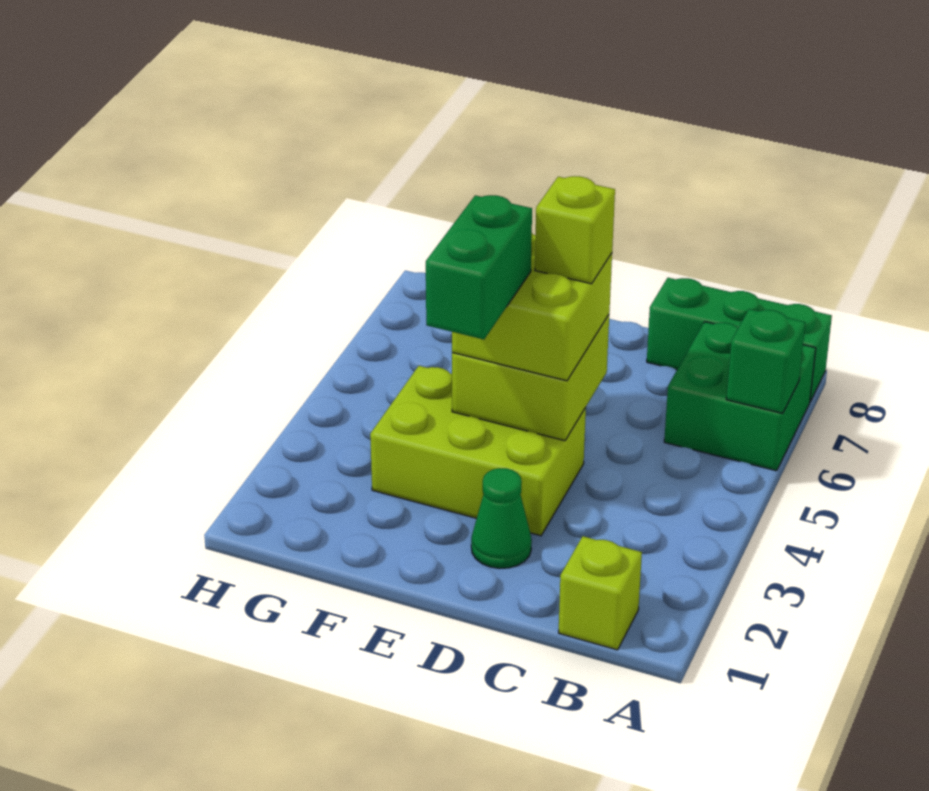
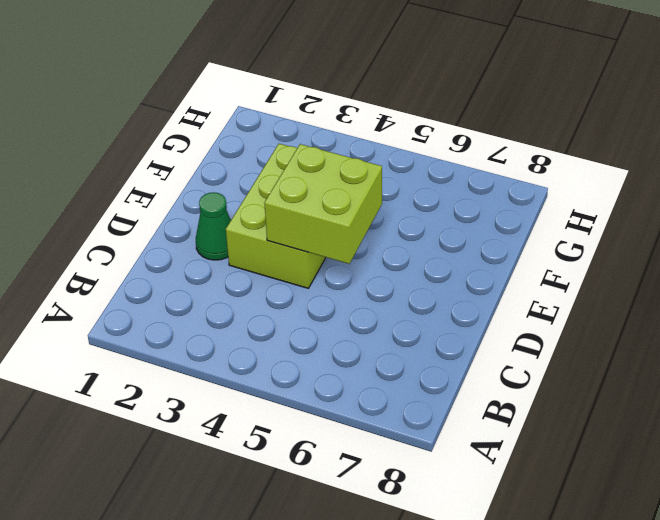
none -> green 2x2 brick [664,322,816,471]
none -> green 1x3 brick [647,278,832,401]

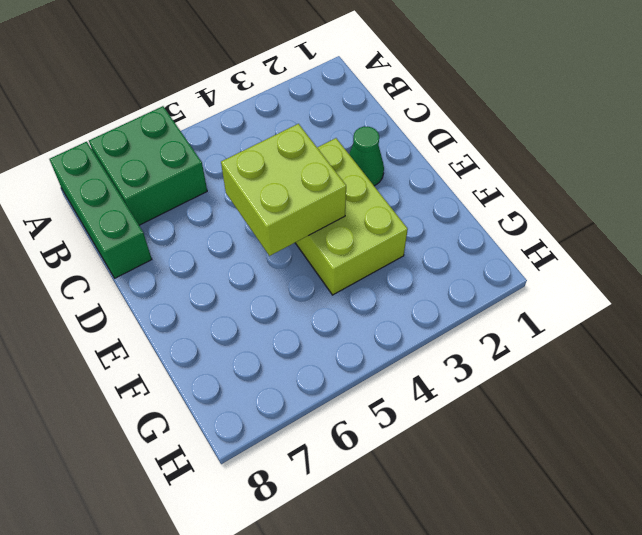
none -> lime 1x1 brick [559,536,642,650]
none -> green 1x1 brick [726,309,805,413]

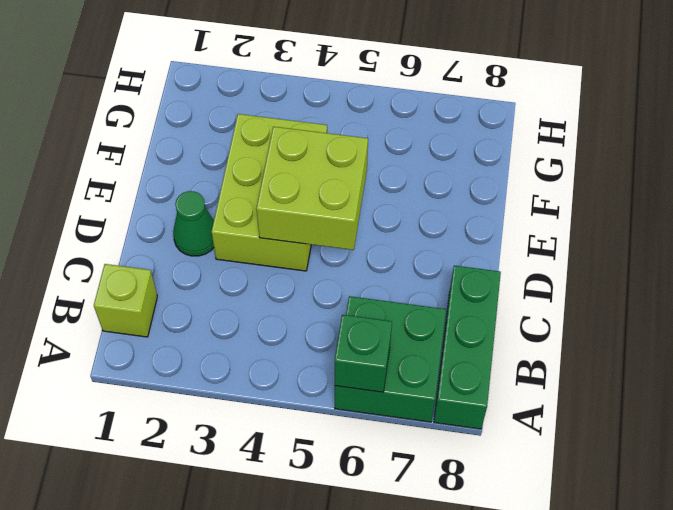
none -> lime 2x2 brick [452,234,612,381]
none -> lime 1x1 brick [535,176,615,284]

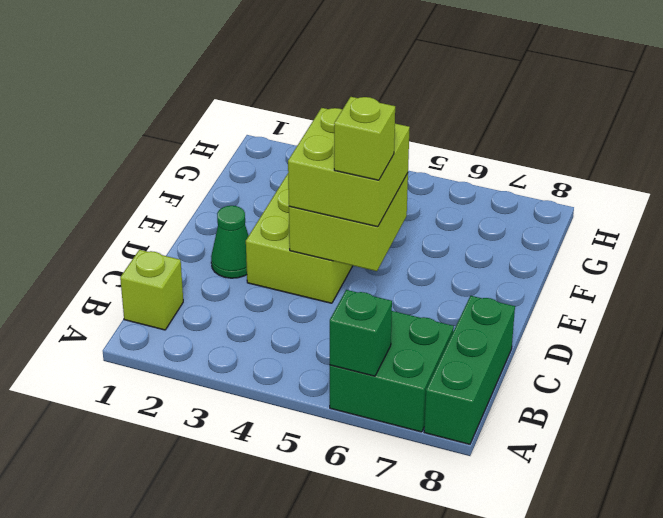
none -> green 1x2 brick [426,195,532,339]

